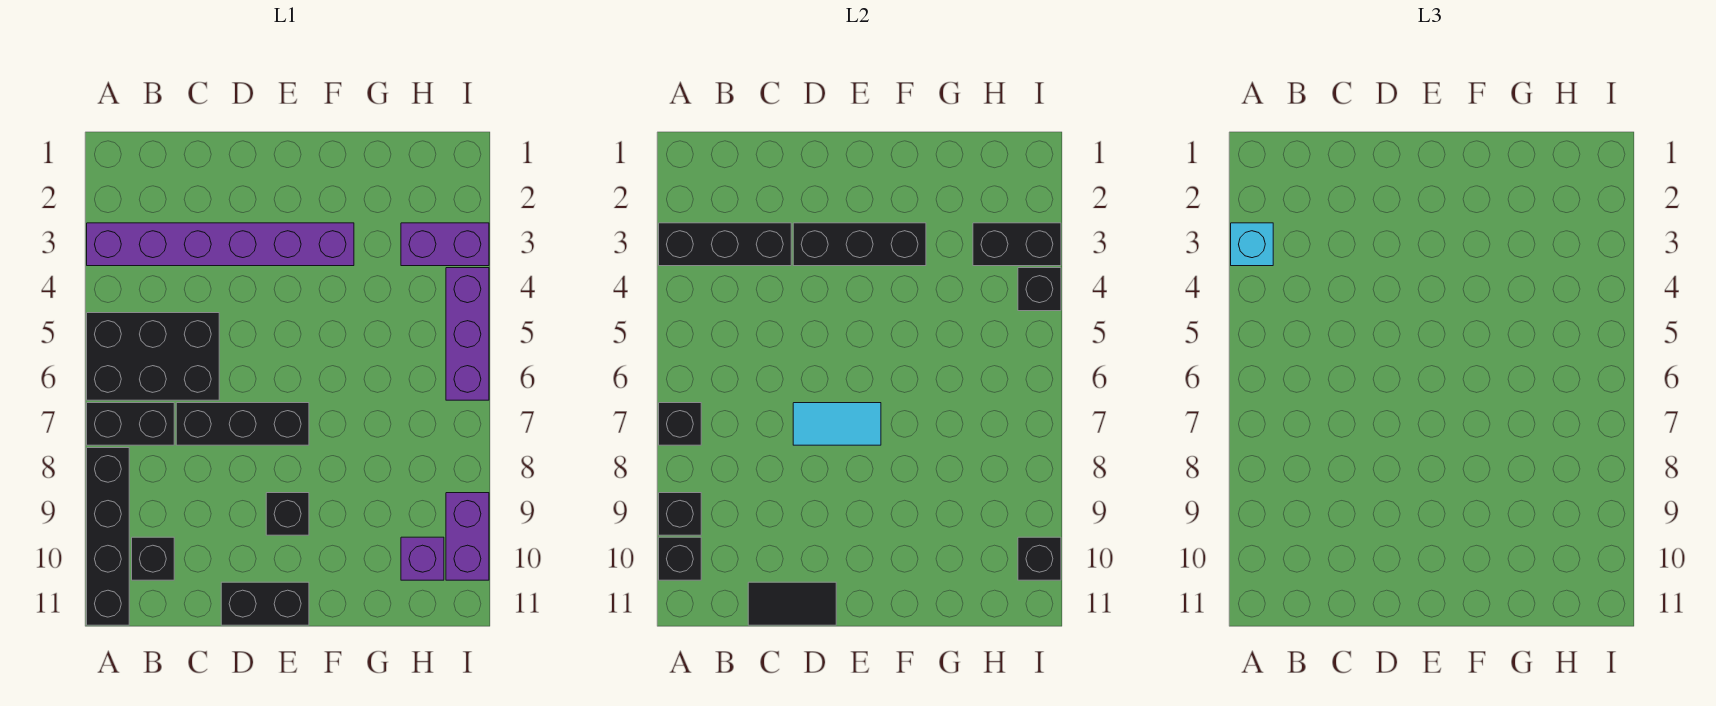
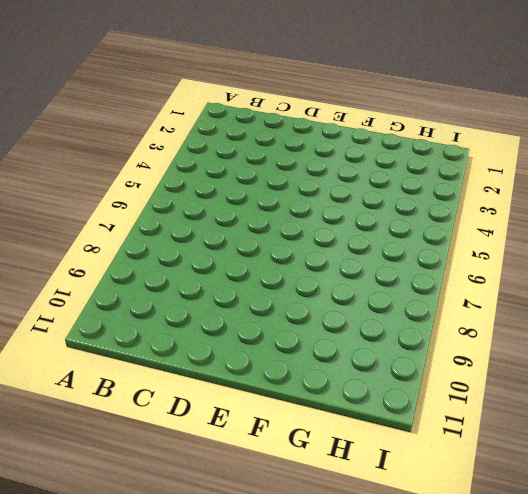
none -> purple 1x6 brick [87,223,354,266]
none -> black 2x3 brick [87,313,219,400]
none -> black 1x2 brick [87,403,174,445]

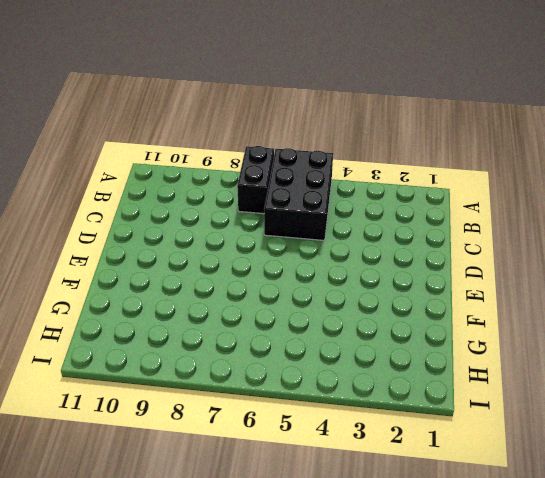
none -> purple 1x6 brick [87,223,354,266]
none -> black 1x4 brick [87,448,129,625]
none -> black 1x1 brick [132,537,174,580]

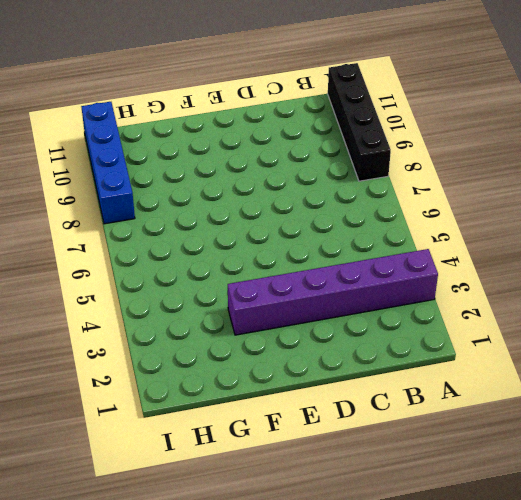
blue 1x4 brick [81,102,135,224] -> purple 1x2 brick [446,493,489,580]
none -> black 2x3 brick [87,313,219,400]
none -> black 1x2 brick [87,403,174,445]
none -> black 1x1 brick [132,537,174,580]

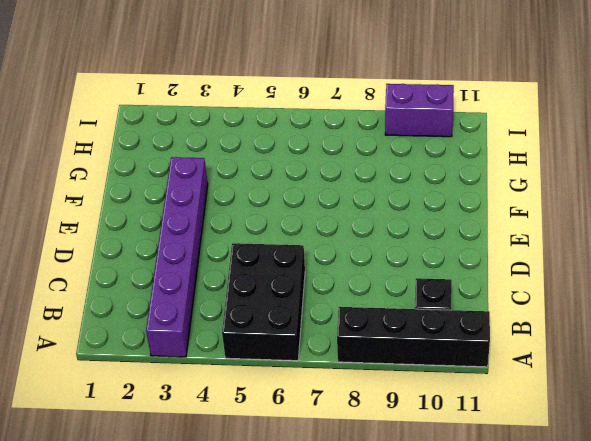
none -> black 1x2 brick [87,403,174,445]
none -> black 1x3 brick [176,403,309,445]
none -> black 1x2 brick [221,582,309,625]

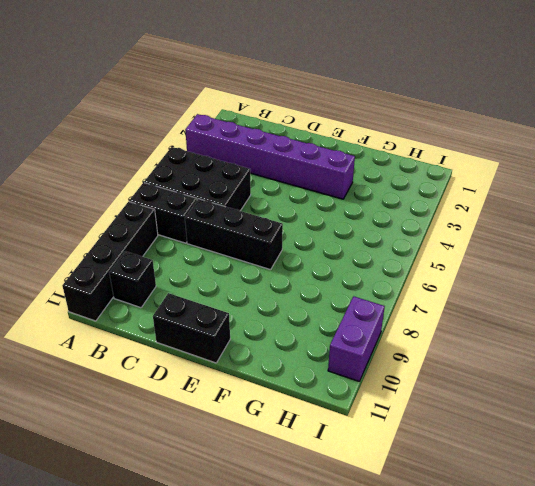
none -> black 1x1 brick [266,493,309,535]
none -> purple 1x2 brick [401,223,489,266]
none -> purple 1x1 brick [401,537,444,580]

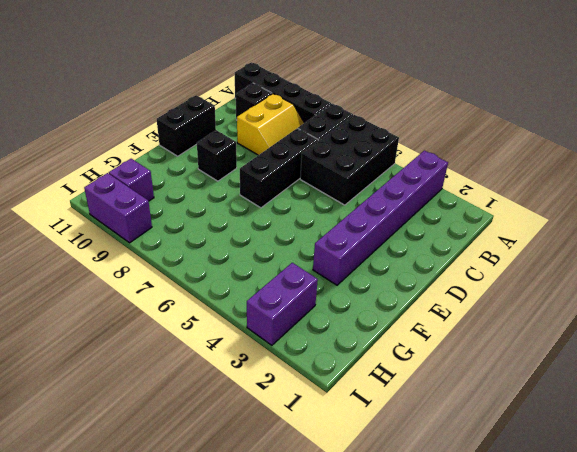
yellow 2x2 slope [237,94,304,155] -> none
none -> purple 1x3 brick [446,268,489,400]
none -> black 1x3 brick [659,223,791,266]
none -> black 1x1 brick [659,403,701,445]

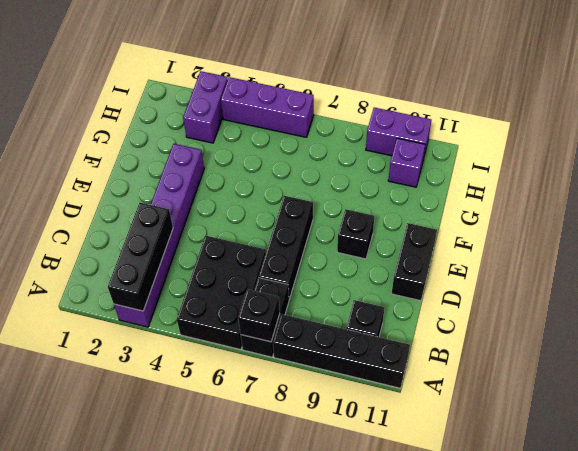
none -> black 1x1 brick [659,493,701,535]
none -> black 1x1 brick [659,537,701,580]
none -> black 1x2 tile [748,582,836,625]

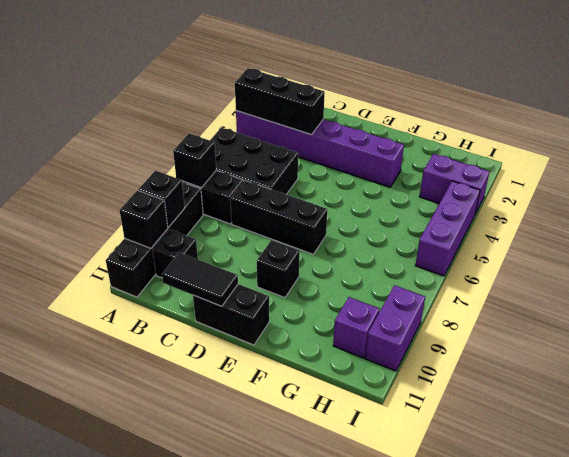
none -> black 1x3 brick [793,223,926,266]
none -> cyan 1x2 tile [793,403,881,445]
none -> black 1x2 brick [973,223,1061,266]

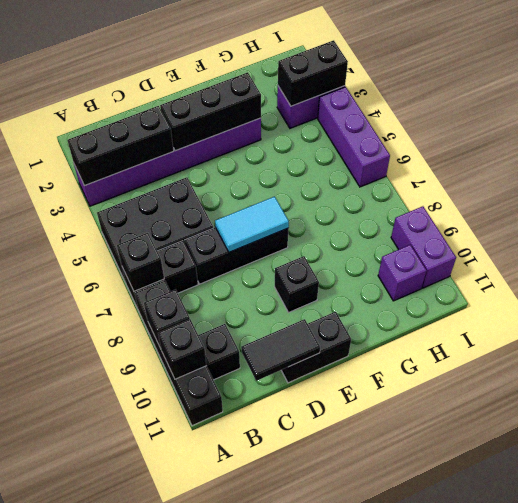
none -> black 1x1 brick [1018,268,1061,311]
none -> black 1x1 brick [1018,537,1061,580]
none -> cyan 1x1 brick [1231,223,1273,266]

